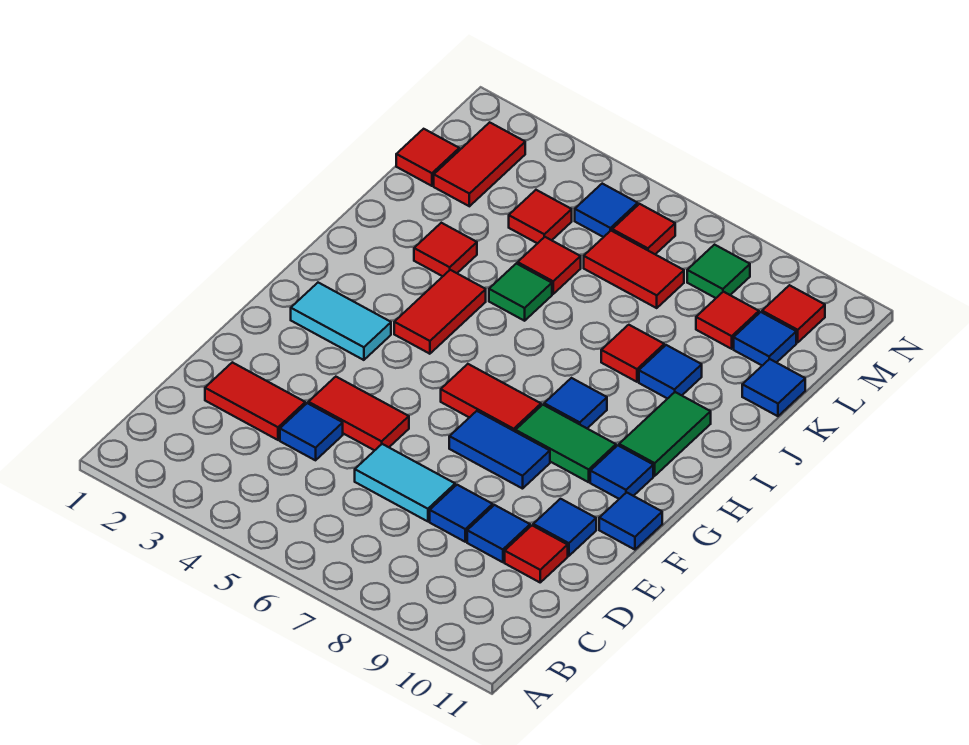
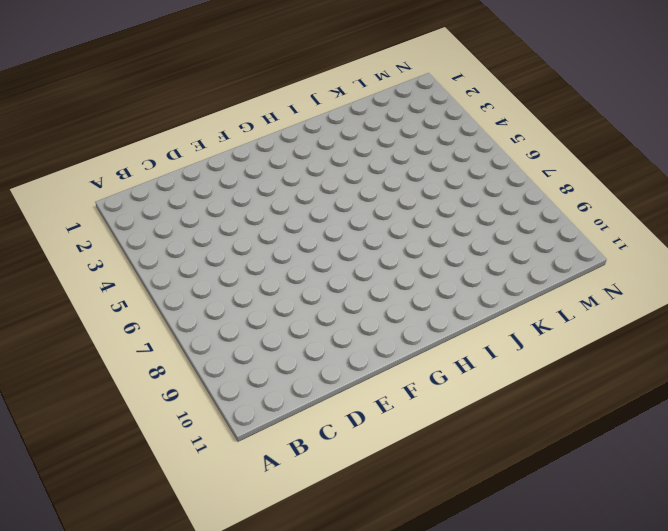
none -> red 1x2 tile [205,362,305,440]
none -> blue 1x1 tile [280,403,343,460]
none -> cyan 1x2 tile [355,444,455,521]
none -> blue 1x1 tile [430,485,493,542]

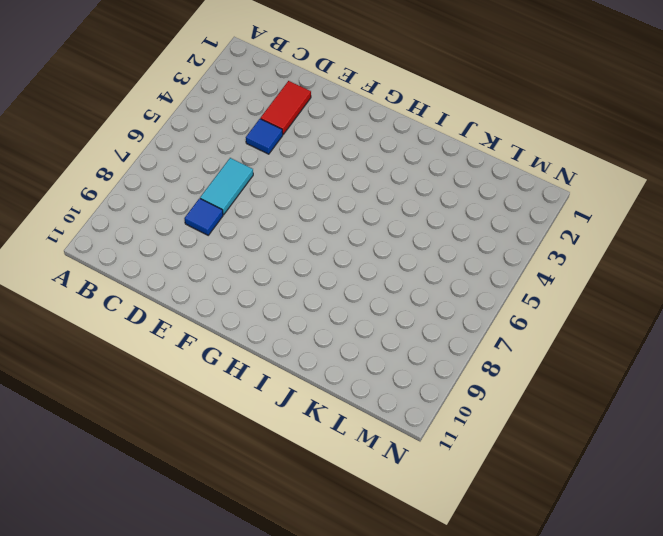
none -> blue 1x1 tile [467,505,530,562]
none -> red 1x1 tile [505,526,568,582]
none -> red 1x2 tile [308,377,409,450]
none -> blue 1x1 tile [533,499,596,556]

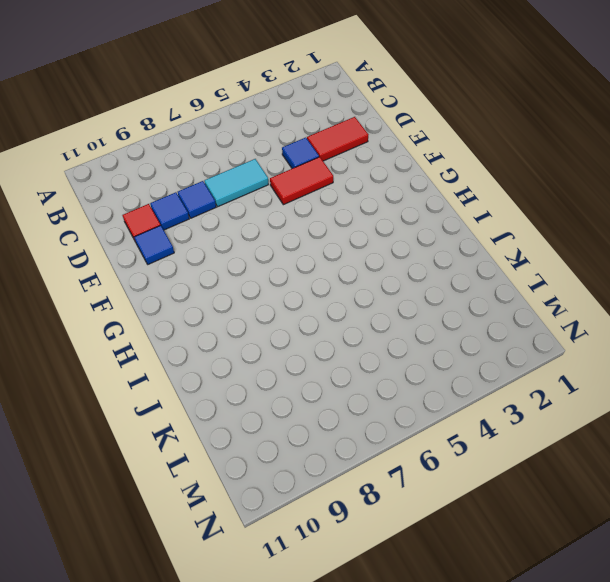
none -> blue 1x2 tile [449,411,550,489]
none -> blue 1x1 tile [599,492,662,550]
none -> cyan 1x2 tile [291,283,391,360]
none -> red 1x2 tile [441,364,541,432]

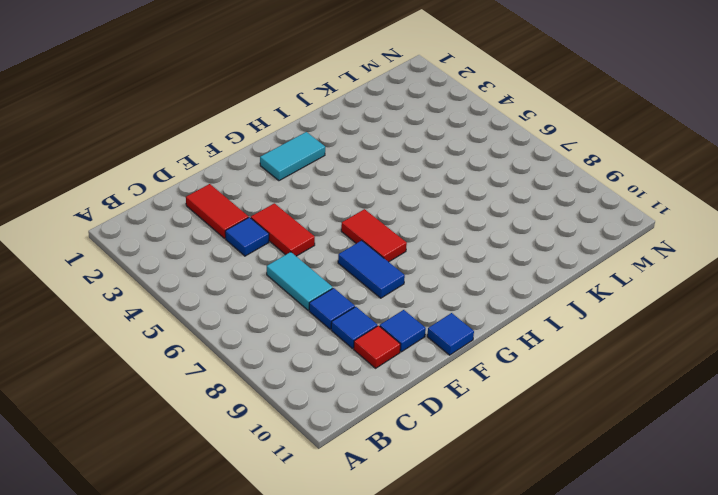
cyan 1x2 tile [260,132,325,181] -> cyan 1x2 tile turned to [291,283,391,360]
none -> green 1x2 tile [516,405,616,482]
none -> blue 1x1 tile [590,445,653,499]
none -> red 1x2 tile [394,270,486,354]
none -> blue 1x1 tile [544,378,607,428]

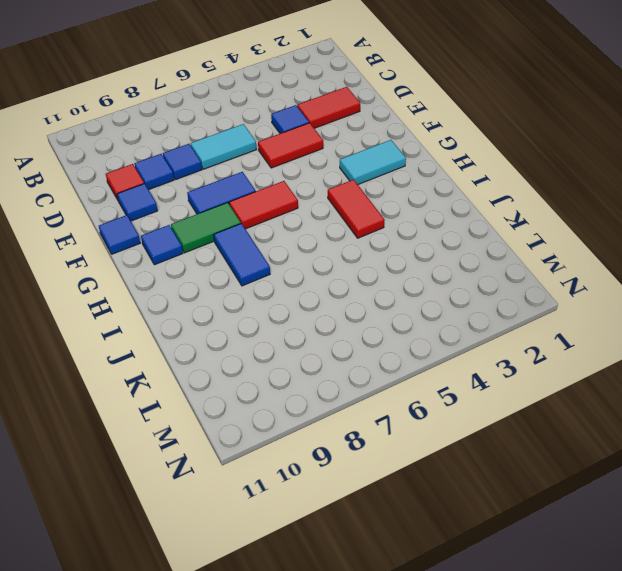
blue 1x2 tile [214,223,270,286] -> blue 1x1 tile [544,378,607,428]
none -> green 1x2 tile [619,392,711,476]
none -> red 1x1 tile [414,223,477,276]
none -> green 1x1 tile [489,264,552,321]
none -> red 1x1 tile [601,325,664,382]

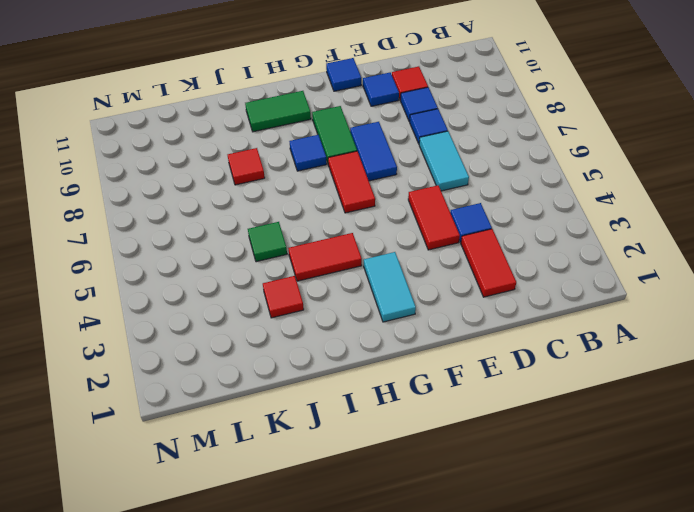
none -> blue 1x1 tile [590,445,653,499]
none -> blue 1x1 tile [639,345,702,399]
none -> red 1x1 tile [518,237,581,294]
none -> blue 1x1 tile [742,359,805,416]

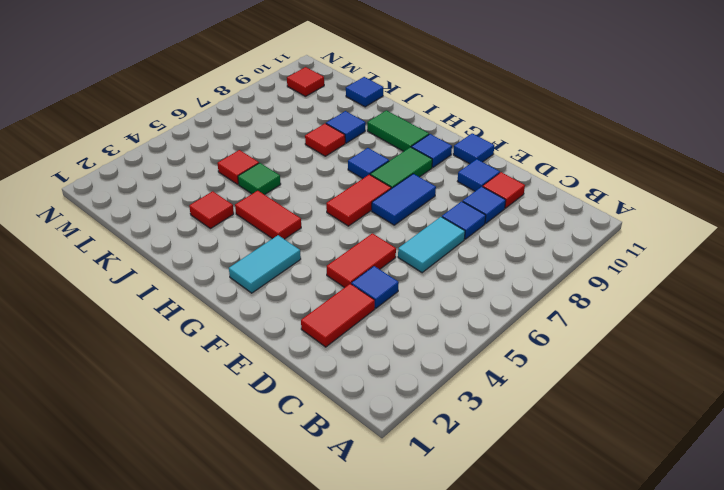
none -> red 1x1 tile [396,129,459,186]
none -> red 1x2 tile [434,122,525,206]
none -> red 1x1 tile [509,190,572,244]
none -> red 1x2 tile [584,231,684,308]

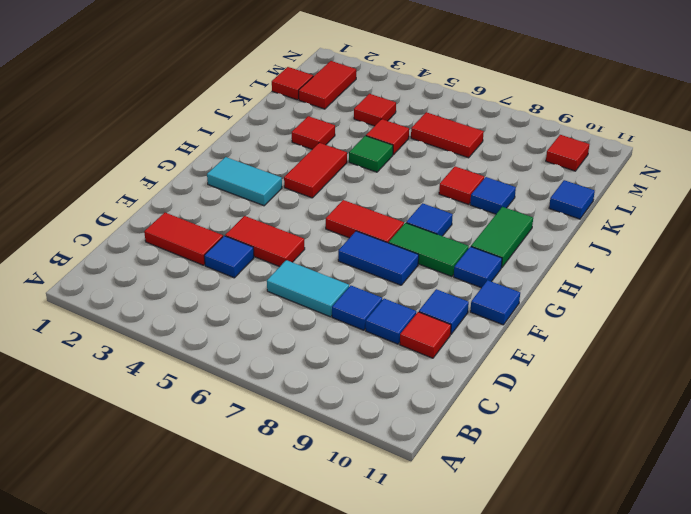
none -> red 1x1 tile [696,292,759,349]
none -> blue 1x1 tile [734,312,796,366]
none -> blue 1x1 tile [575,184,638,237]
none -> red 1x1 tile [612,204,675,254]

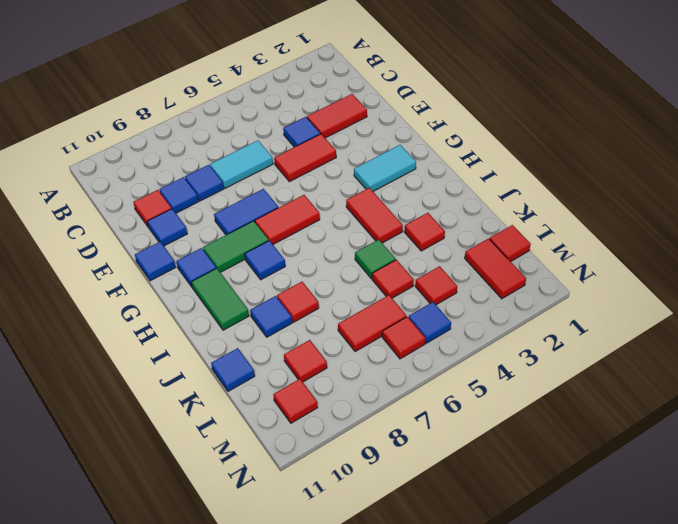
none -> blue 1x1 tile [734,312,796,366]
none -> green 1x1 tile [687,245,750,298]

